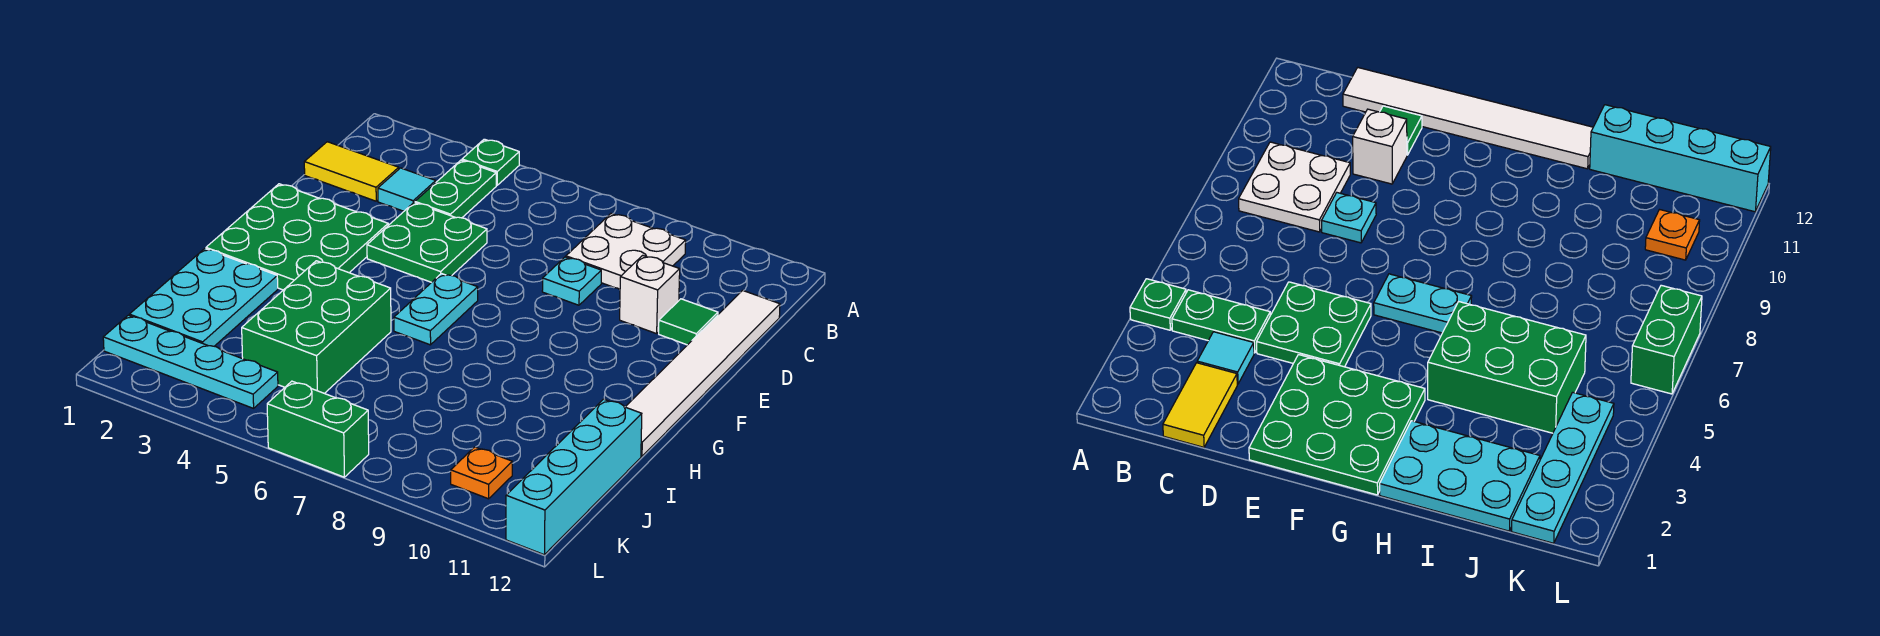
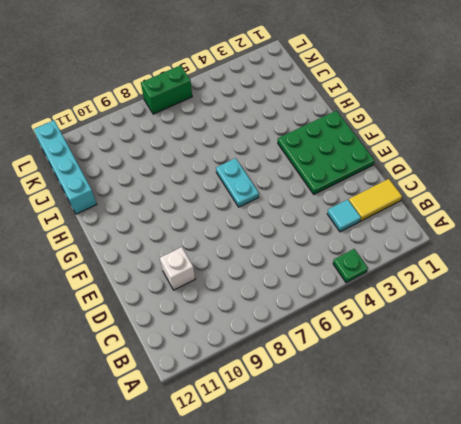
none -> green 1x2 plate [415,160,496,218]
none -> white 2x2 plate [566,214,686,289]
none -> white 1x6 tile [626,290,780,456]

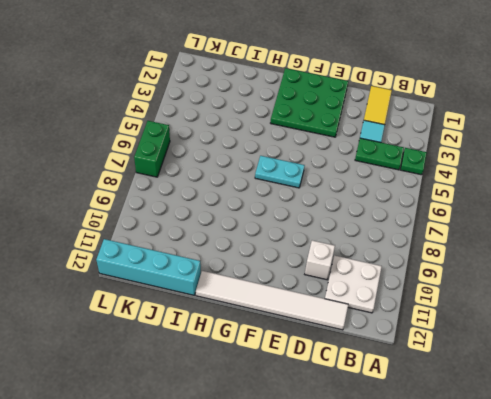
white 2x2 plate [325,255,382,313] -> white 2x2 plate moved to [566,214,686,289]
none -> green 2x2 plate [367,203,487,282]
none -> cyan 1x1 plate [542,257,601,305]
none -> green 1x1 tile [659,299,718,345]

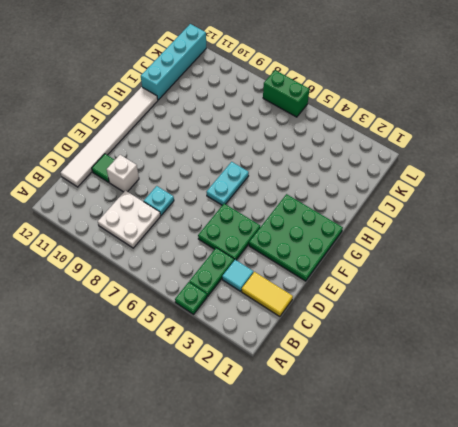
none -> cyan 2x3 plate [129,249,278,346]
none -> green 2x3 brick [242,261,391,393]
none -> cyan 1x4 plate [103,315,278,408]

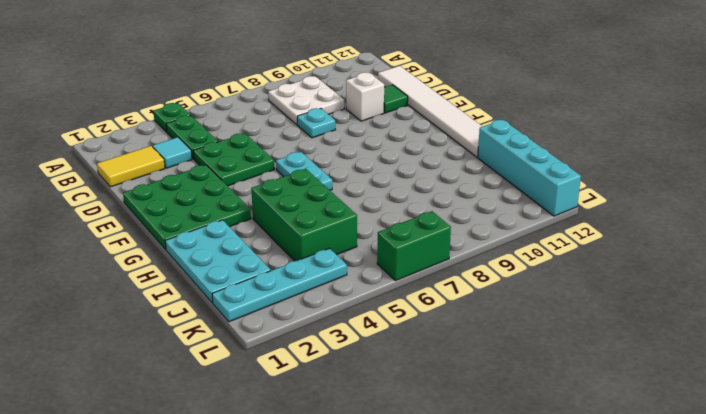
none -> orange 1x1 plate [451,447,512,499]

